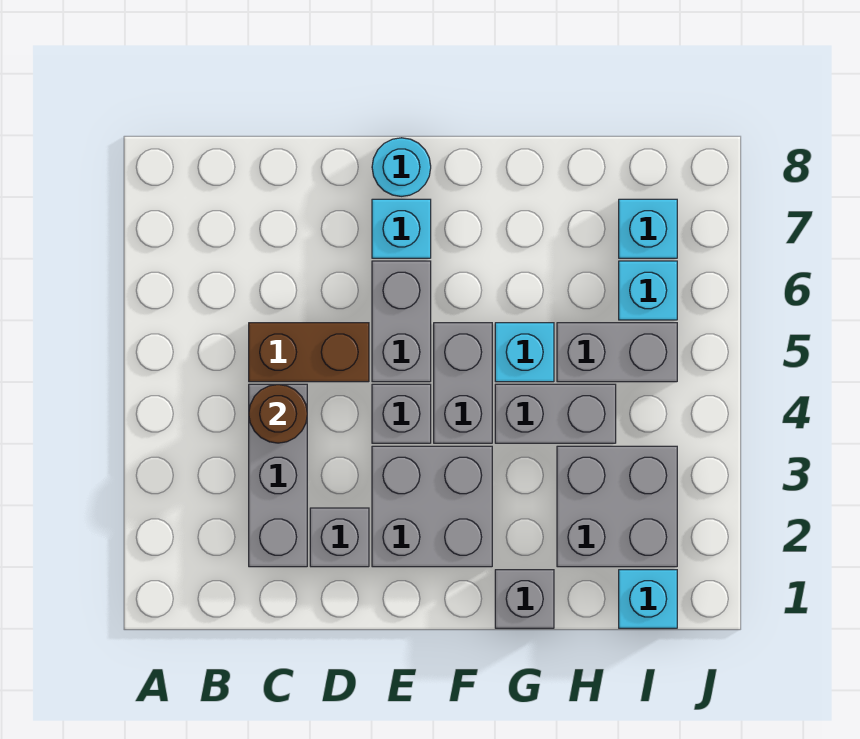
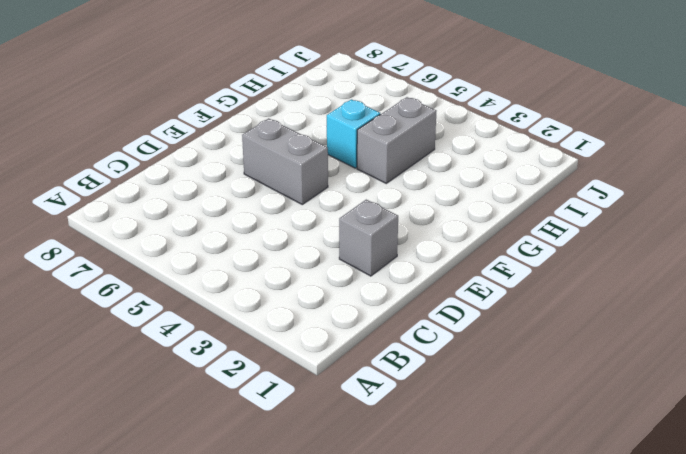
none -> grey 1x3 brick [249,384,307,567]
none -> brown 1x2 brick [249,323,369,382]
none -> grey 2x2 brick [372,446,492,567]

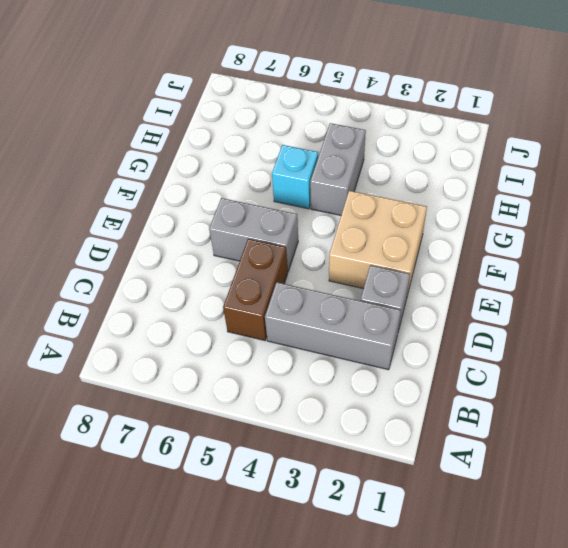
tan 2x2 brick [329,191,427,295] -> grey 2x2 brick [372,446,492,567]
none -> grey 1x1 brick [372,384,431,443]
none -> cyan 1x1 brick [372,199,431,258]
none -> cyan 1x1 round brick [372,138,431,196]

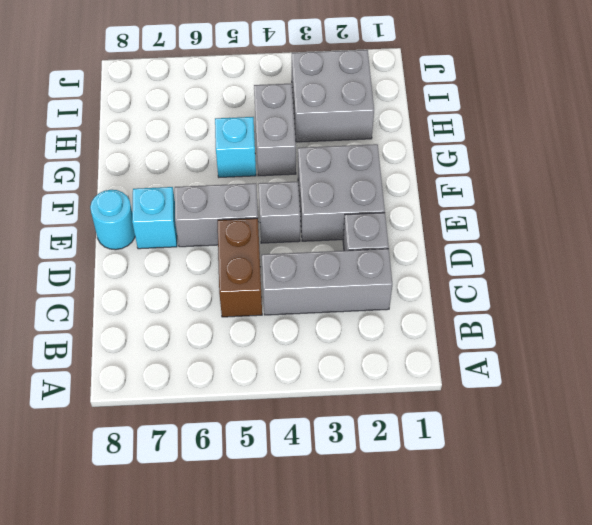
none -> grey 1x2 brick [434,323,492,443]
none -> grey 1x1 brick [495,570,554,628]
none -> grey 1x2 brick [557,323,677,382]

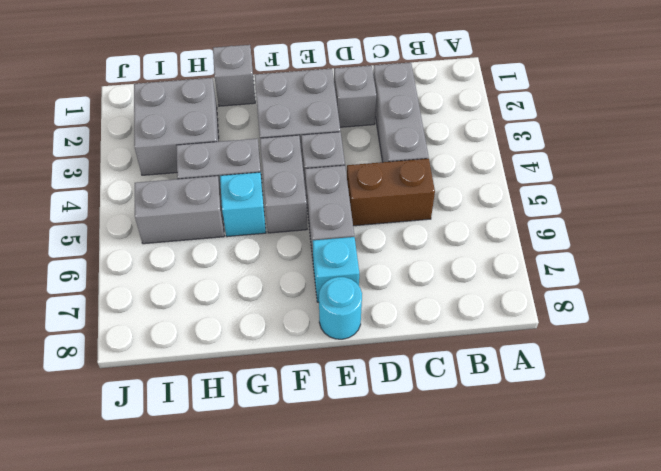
none -> cyan 1x1 brick [619,570,677,628]
none -> cyan 1x1 brick [619,261,677,320]
none -> cyan 1x1 brick [619,199,677,258]

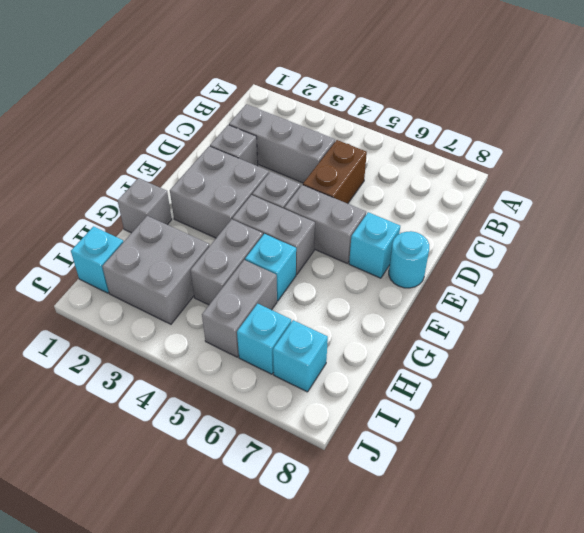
none -> brown 1x1 round brick [249,385,307,443]

